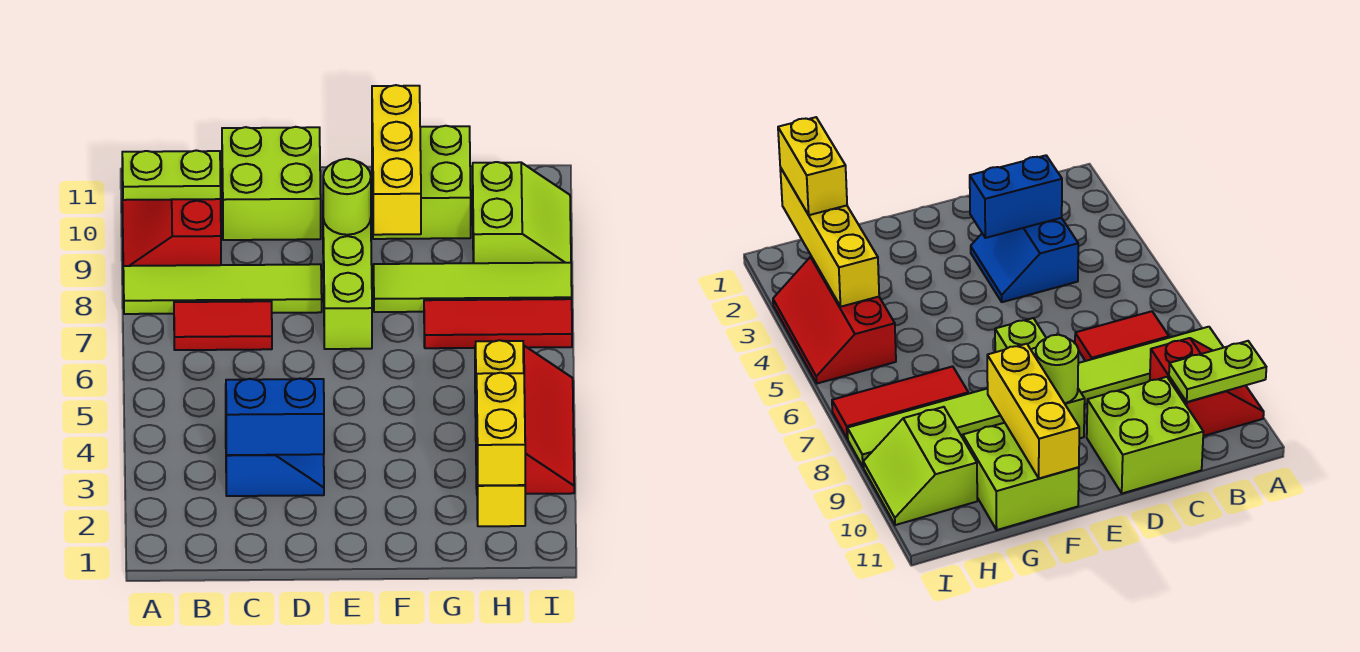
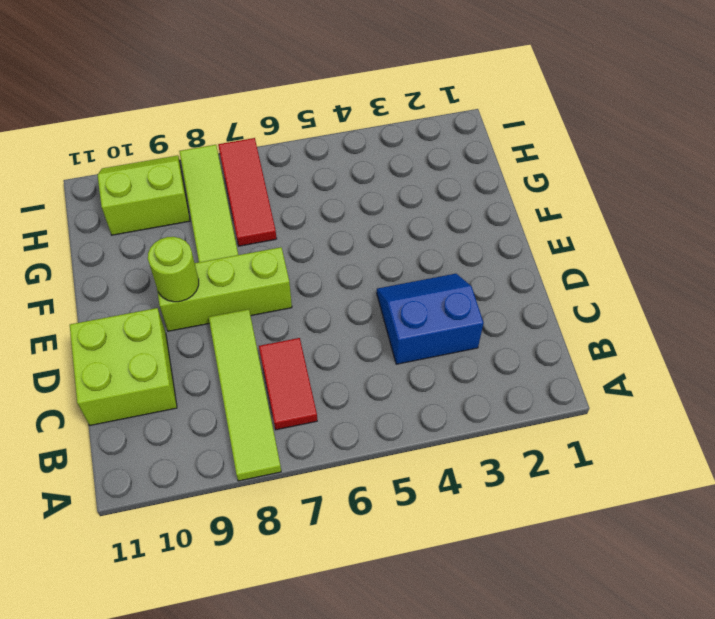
none -> red 2x2 slope [122,199,221,266]
none -> lime 2x2 brick [372,126,471,239]
none -> red 2x3 slope [475,345,574,494]

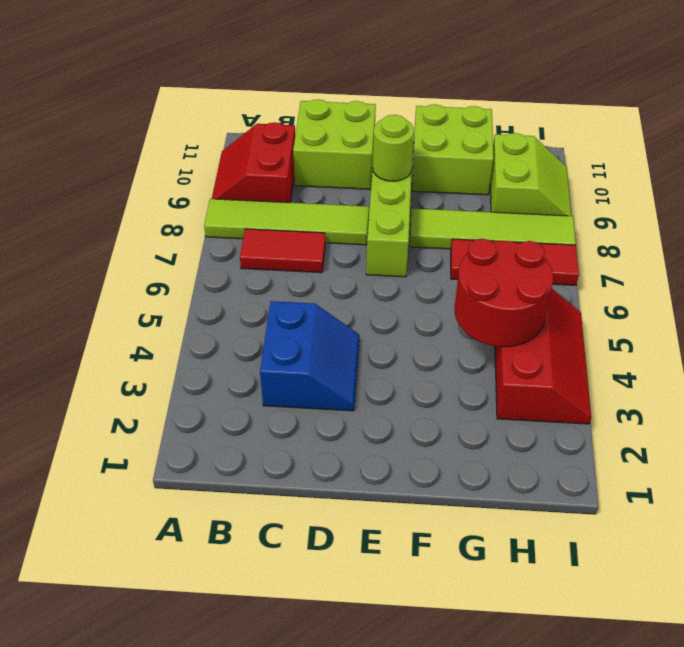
red 2x2 round brick [454,239,553,347] -> yellow 1x4 brick [476,340,525,526]
none -> lime 1x2 plate [122,150,221,200]
none -> blue 1x2 brick [226,379,324,455]
none -> yellow 1x3 brick [372,85,421,235]

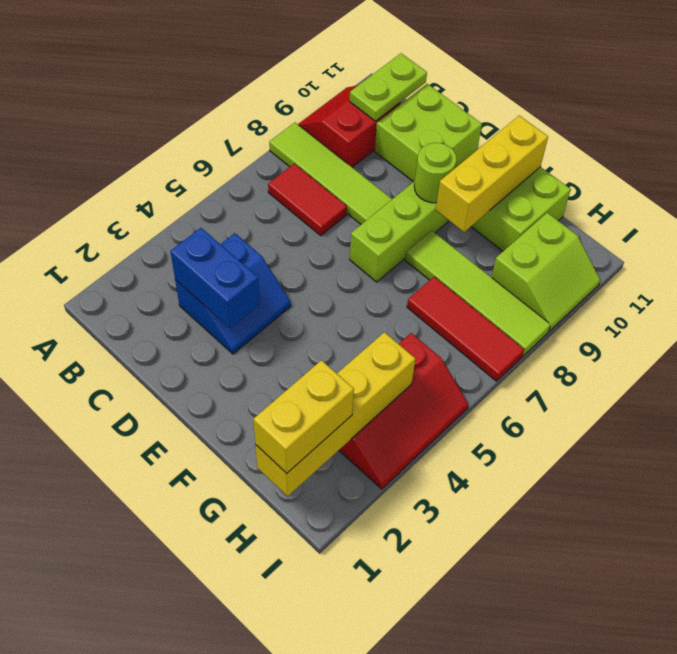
lime 1x2 plate [350,53,427,121] -> lime 1x2 plate turned to [122,150,221,200]

